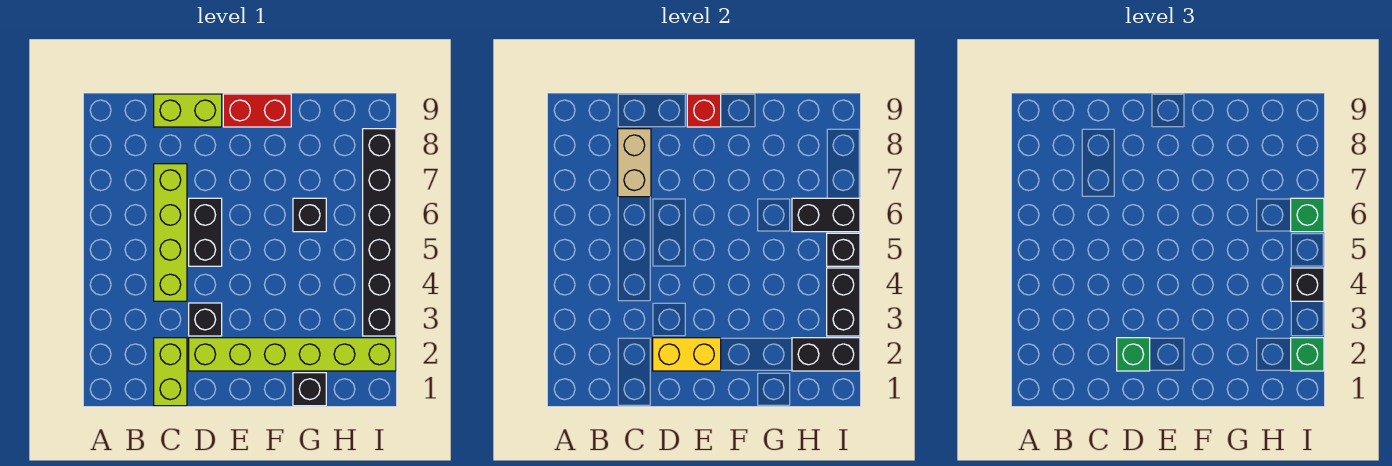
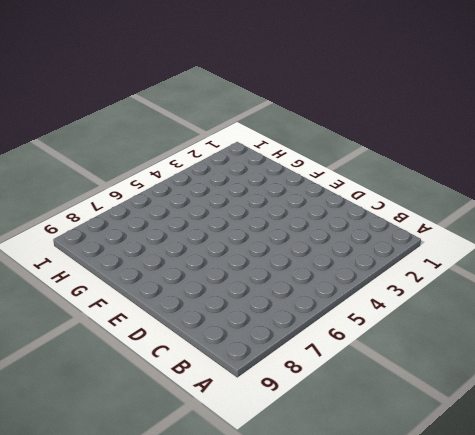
none -> lime 1x2 brick [154,338,187,406]
none -> lime 1x4 brick [154,164,187,301]
none -> lime 1x2 brick [154,94,222,127]

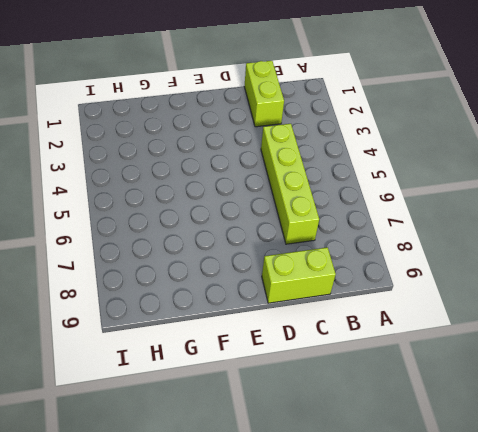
none -> lime 1x6 brick [189,338,396,371]
none -> black 1x1 brick [189,303,222,336]
none -> black 1x2 brick [189,198,222,266]

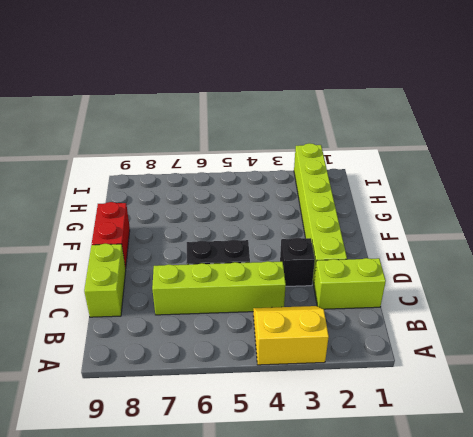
yellow 2x2 slope [253,306,329,365] -> none
none -> black 1x1 brick [293,373,326,406]
none -> black 1x1 brick [293,198,326,232]
none -> black 1x6 brick [363,129,396,336]

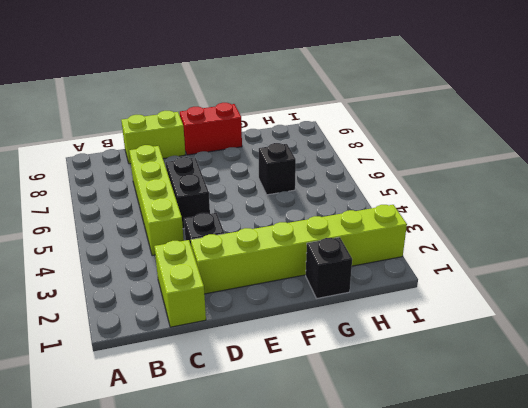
none -> black 1x6 brick [363,129,396,336]
none -> tan 1x2 brick [618,129,651,197]
none -> yellow 1x2 brick [653,338,721,371]

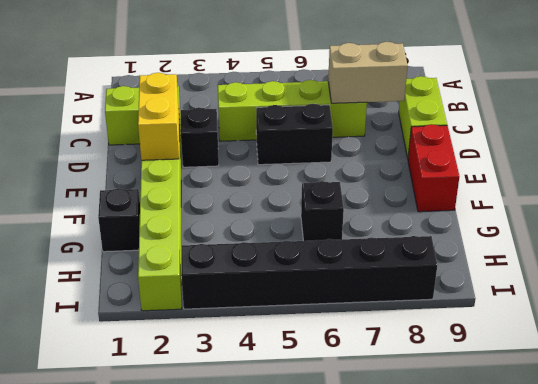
none -> red 1x1 brick [687,94,721,127]
none -> black 1x2 brick [792,338,860,371]
none -> black 1x2 brick [792,198,860,232]

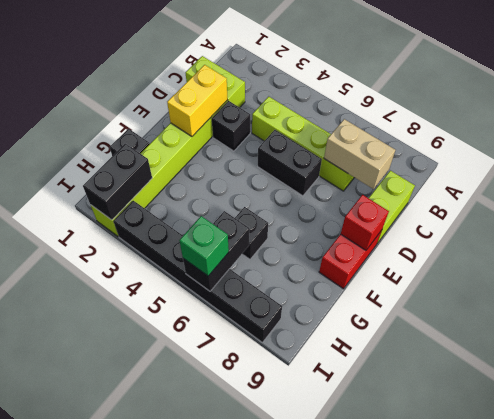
none -> black 1x2 brick [827,268,860,336]
none -> black 1x1 brick [827,233,860,266]
none -> green 1x1 brick [1117,338,1150,371]

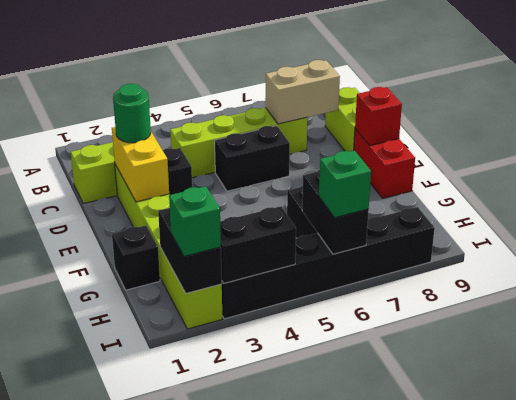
green 1x1 round brick [113,84,151,143] -> green 1x1 brick [1117,338,1150,371]
none -> black 1x1 brick [827,233,860,266]
none -> black 1x1 brick [1291,268,1324,301]

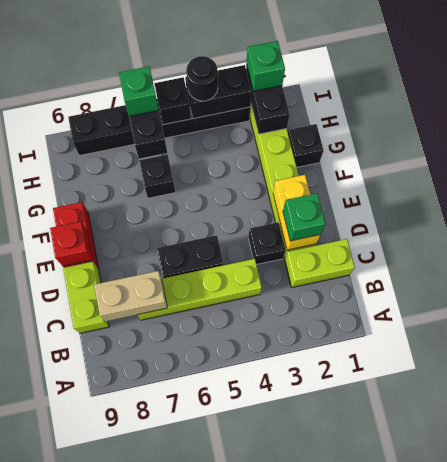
black 1x1 round brick [186,56,218,101] -> black 1x1 brick [1291,268,1324,301]

